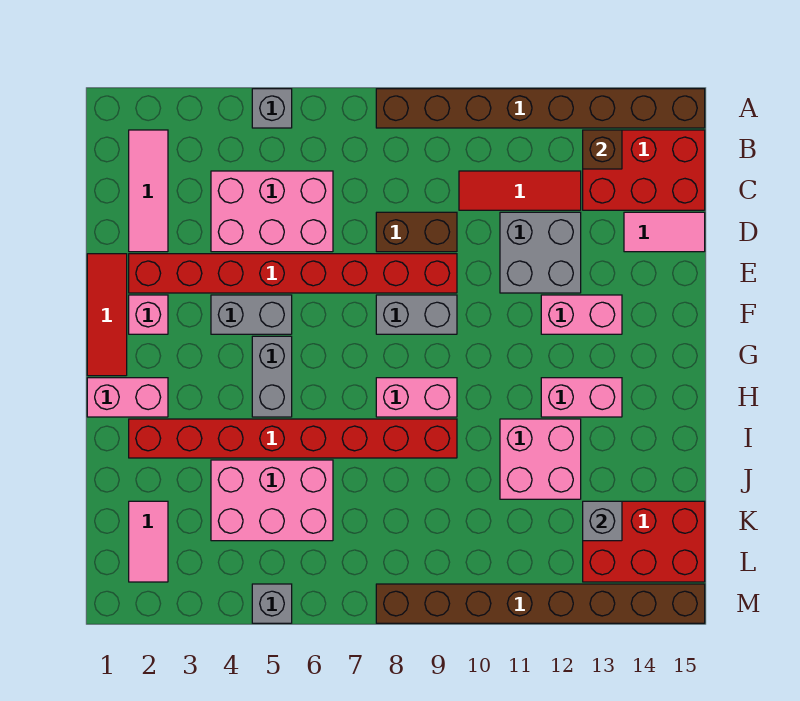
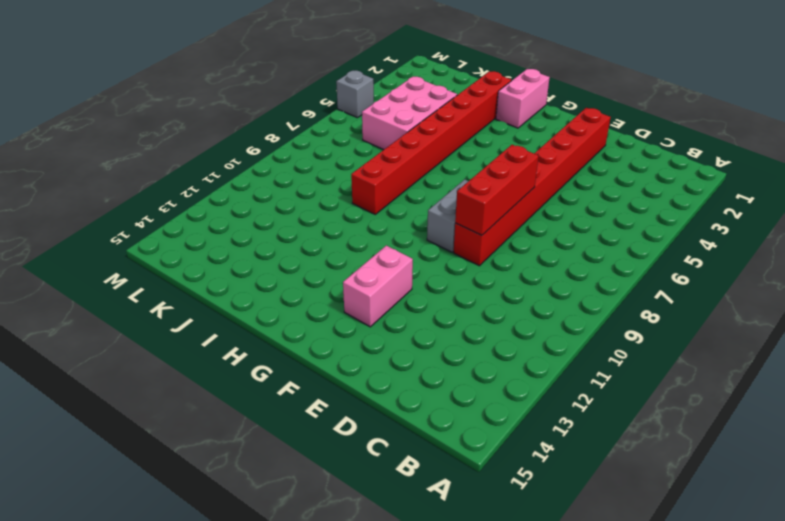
red 1x3 brick [455,145,539,235] -> none
none -> grey 1x1 brick [252,89,292,128]
none -> brown 1x8 brick [376,89,705,128]
none -> pink 1x3 tile [129,130,168,252]

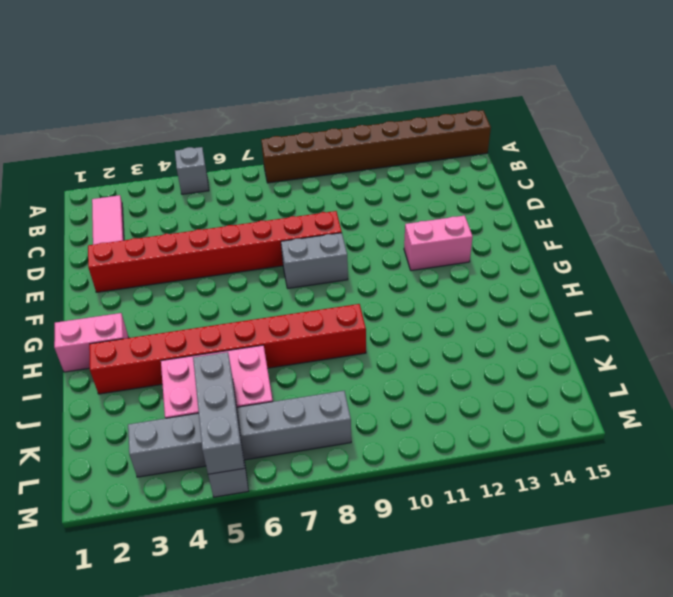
grey 1x3 brick [193,352,244,474] -> none
grey 1x6 brick [128,391,351,477] -> none
none -> red 2x3 brick [583,130,705,210]
none -> pink 2x3 brick [211,171,333,252]
none -> red 1x3 tile [459,171,581,210]

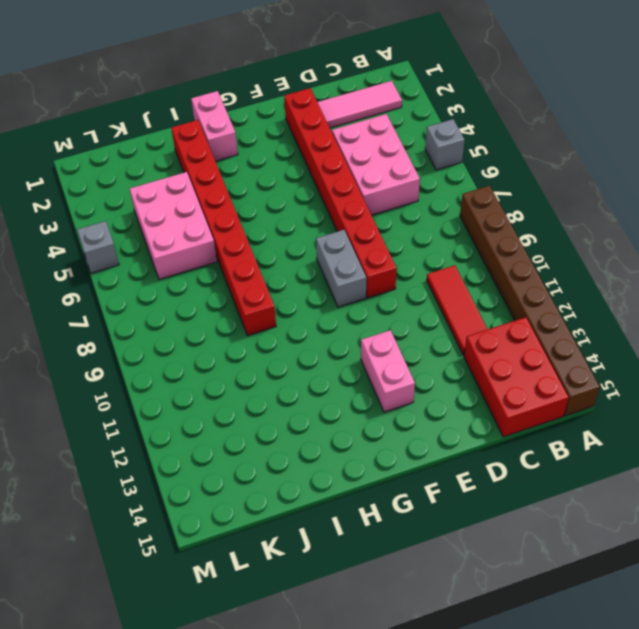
none -> brown 1x2 brick [376,212,457,252]
none -> grey 2x2 brick [500,212,581,293]
none -> pink 1x2 tile [624,212,705,252]

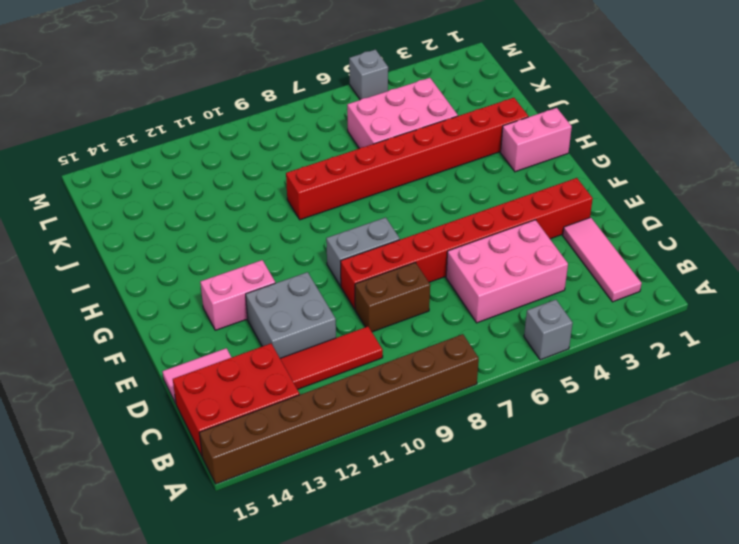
none -> red 1x3 tile [87,254,127,376]
none -> pink 1x1 brick [129,295,168,334]
none -> grey 1x2 brick [211,295,292,334]

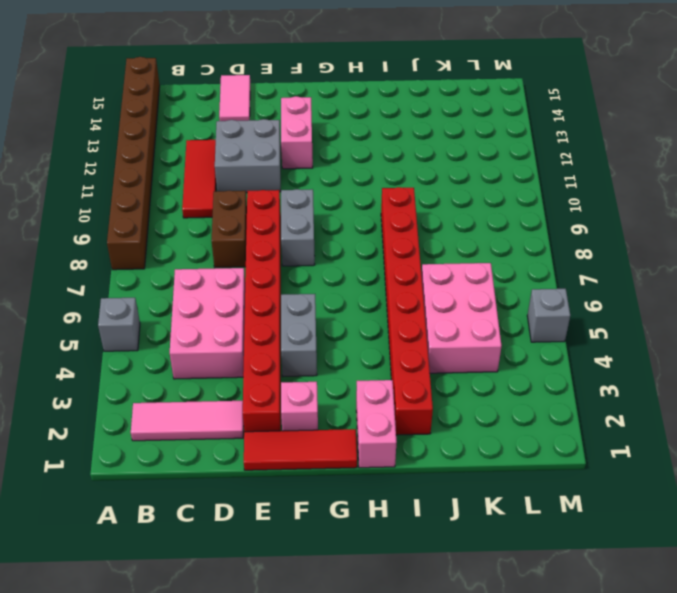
none -> red 2x3 brick [583,130,705,210]
none -> grey 1x2 brick [252,336,292,417]
none -> pink 1x2 brick [376,378,457,417]

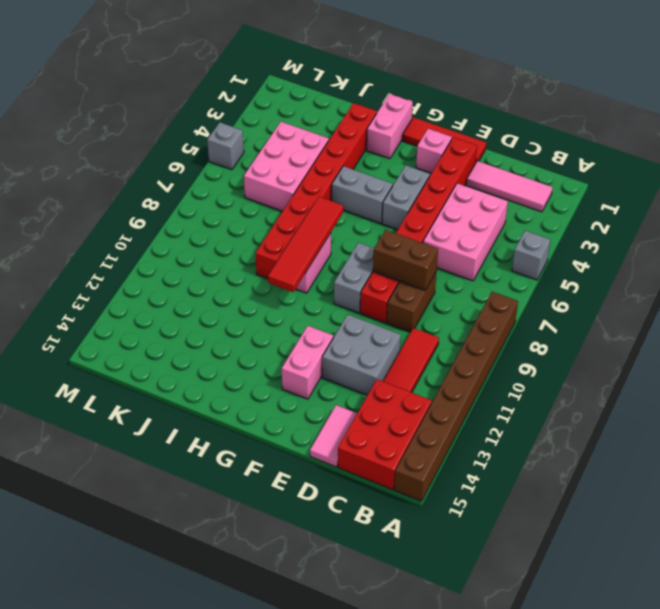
brown 1x2 brick [373,230,438,290] -> none
red 1x4 tile [268,197,343,292] -> none
none -> pink 1x2 brick [541,378,622,417]
none -> pink 2x2 brick [500,419,581,499]
none -> pink 1x2 tile [129,501,168,582]

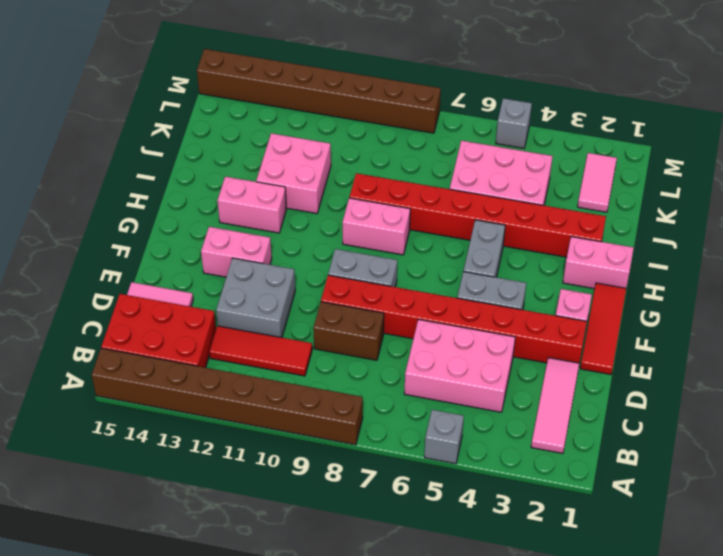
none -> red 2x3 brick [583,501,705,582]
none -> brown 1x1 brick [583,130,622,169]
none -> grey 1x1 brick [583,501,622,541]

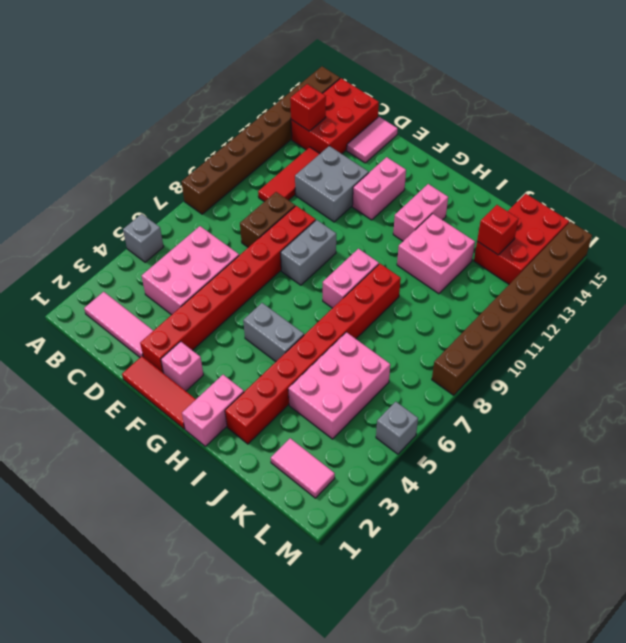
red 1x1 brick [290,84,326,131] -> brown 1x1 brick [583,130,622,169]
red 1x1 brick [477,205,519,255] -> grey 1x1 brick [583,501,622,541]
none -> grey 1x2 brick [211,295,292,334]

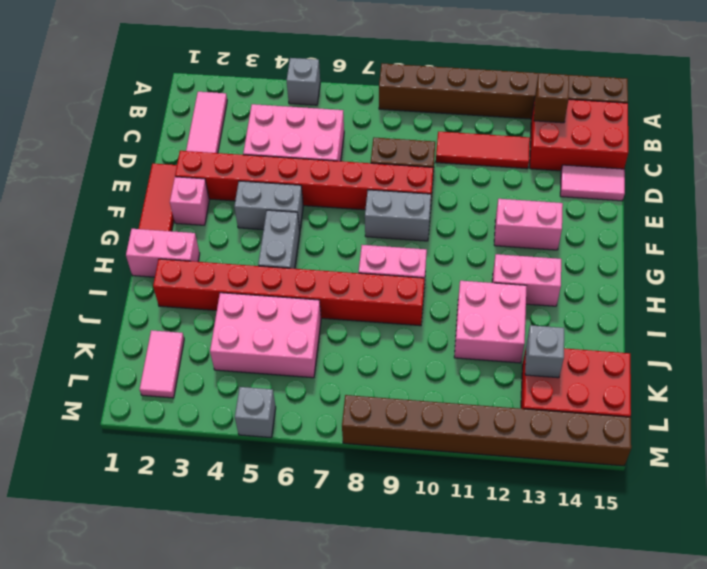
none -> grey 2x2 brick [500,212,581,293]

